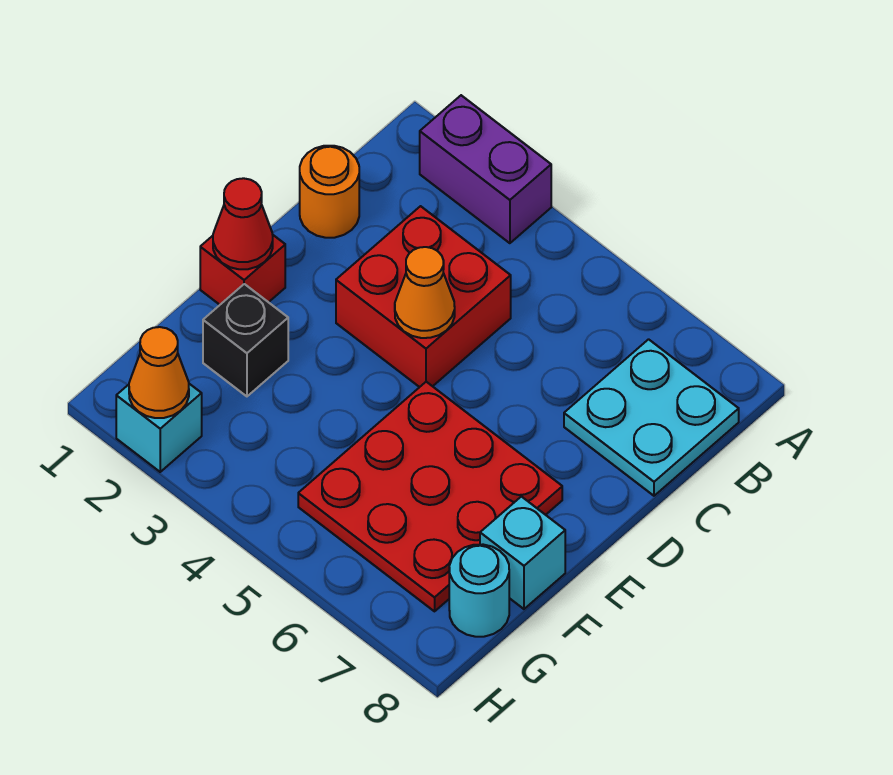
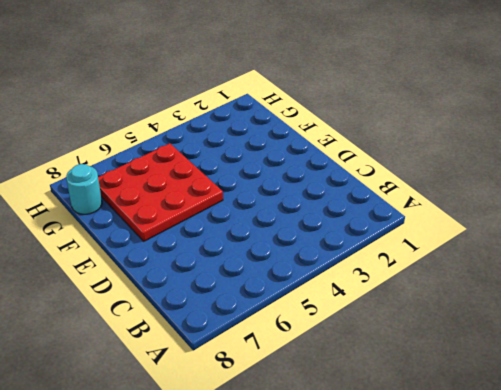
none -> purple 1x2 brick [420,95,551,243]
none -> cyan 2x2 plate [564,339,739,496]
none -> orange 1x1 round brick [300,146,359,238]

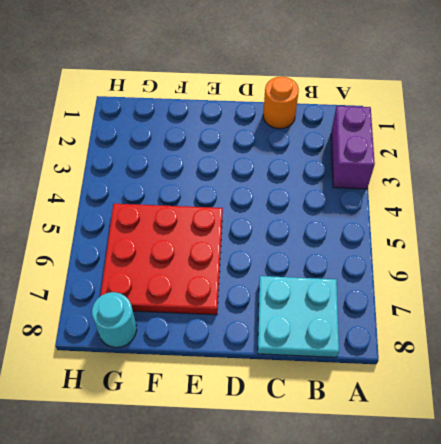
none -> red 2x2 brick [336,206,511,387]
none -> red 1x1 brick [200,235,285,305]
none -> black 1x1 brick [203,284,288,396]

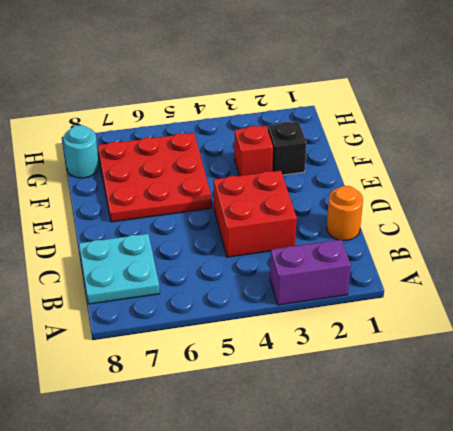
red 1x1 brick [234,126,273,176] -> red 1x1 brick moved to [200,235,285,305]
none -> cyan 1x1 brick [480,497,565,609]
none -> cyan 1x1 brick [116,384,202,472]
none -> orange 1x1 cone [395,247,455,338]

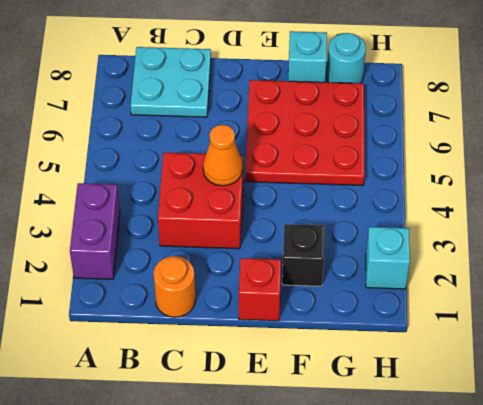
none -> red 1x1 cone [213,178,273,269]
none -> orange 1x1 cone [129,327,189,418]

